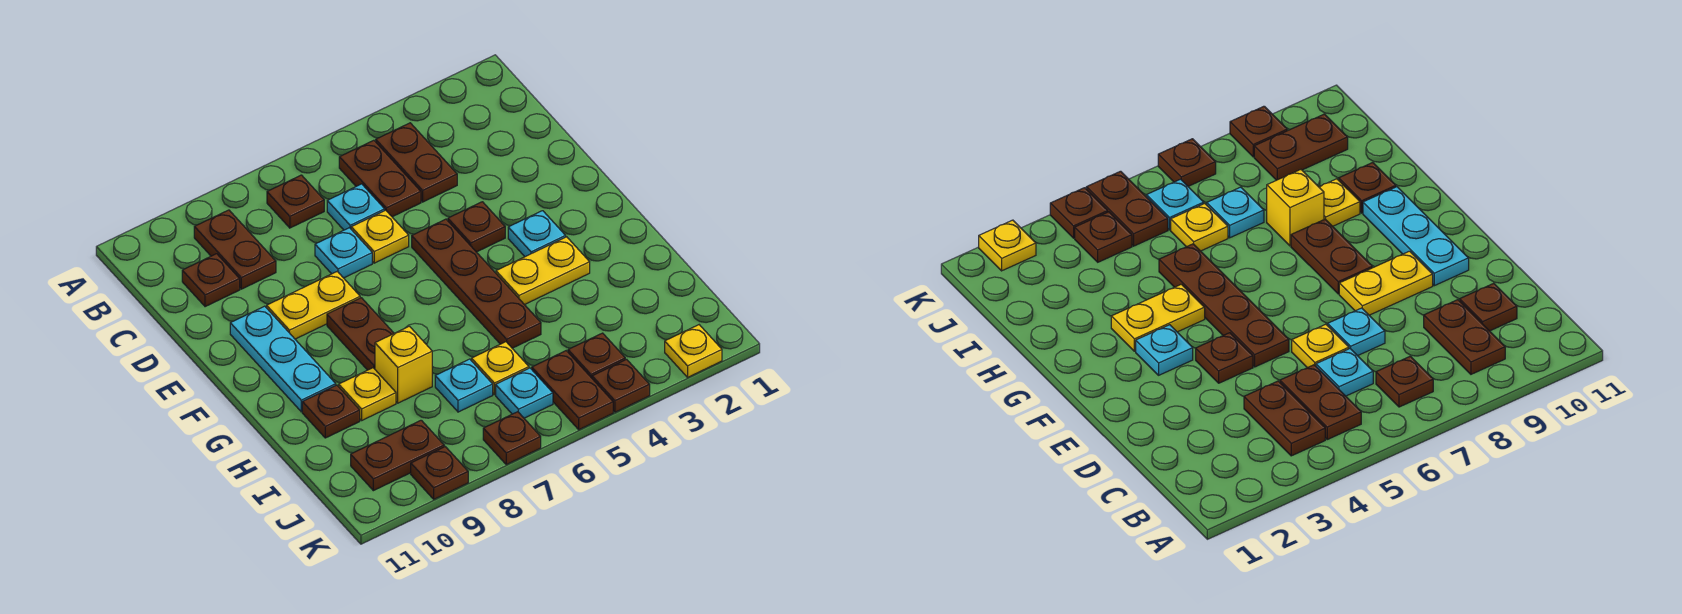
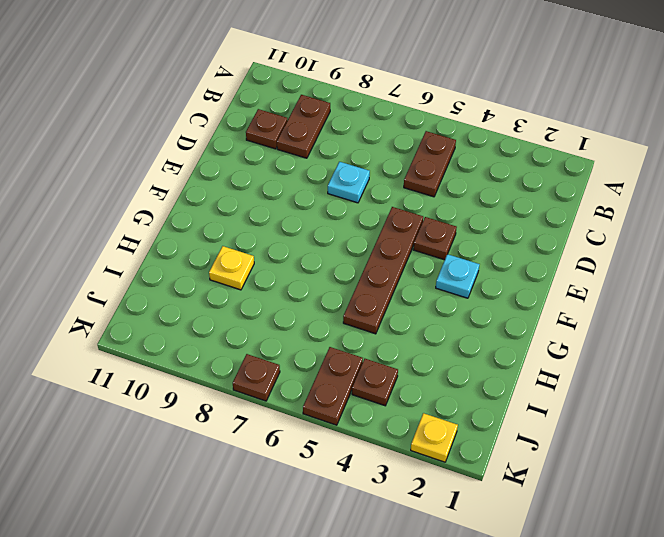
none -> brown 1x2 plate [376,123,457,202]
none -> brown 1x1 plate [267,175,324,228]
none -> cyan 1x1 plate [327,184,385,230]

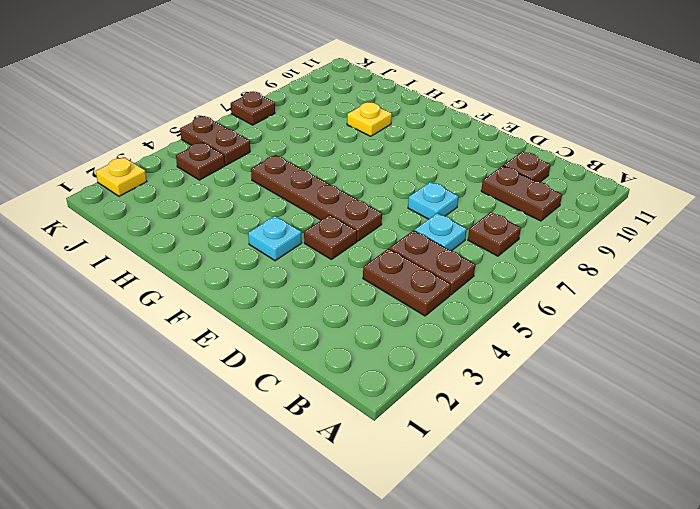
none -> yellow 1x1 plate [351,210,409,263]
none -> yellow 1x2 plate [267,271,360,339]
none -> cyan 1x3 plate [230,306,336,412]

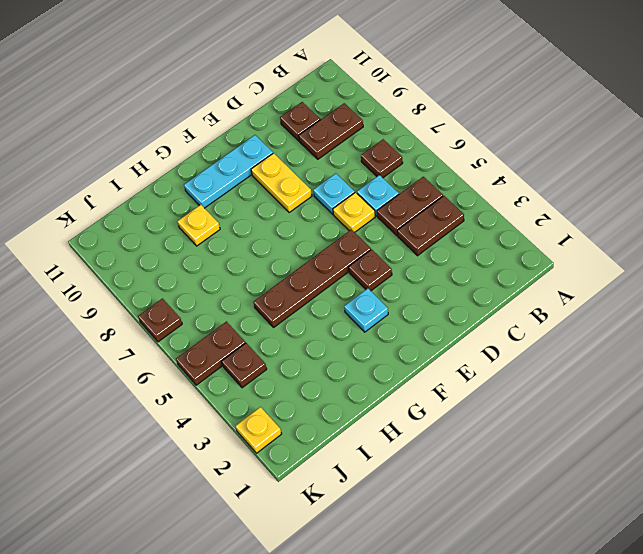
none -> brown 1x2 plate [327,298,394,370]
none -> yellow 1x2 plate [496,237,590,305]
none -> yellow 1x1 brick [375,326,432,403]

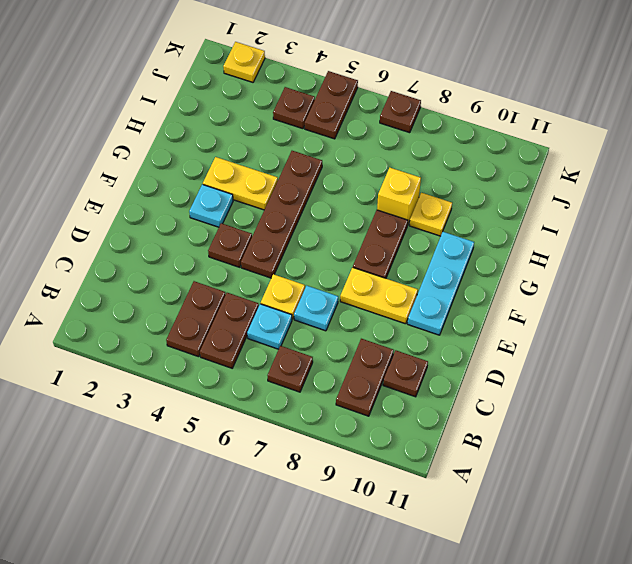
none -> brown 1x1 plate [302,385,360,438]
none -> yellow 1x1 plate [472,342,529,395]
none -> cyan 1x1 plate [435,359,493,412]

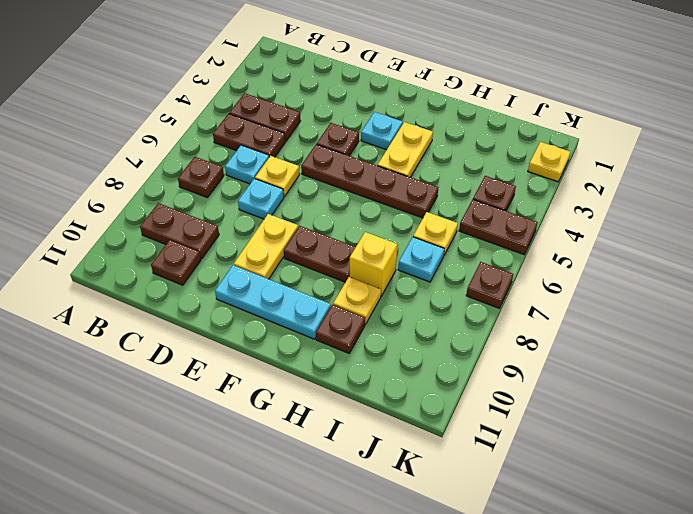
none -> cyan 1x1 plate [496,368,553,418]
none -> brown 1x2 plate [351,420,444,491]
none -> brown 1x1 plate [592,359,650,412]

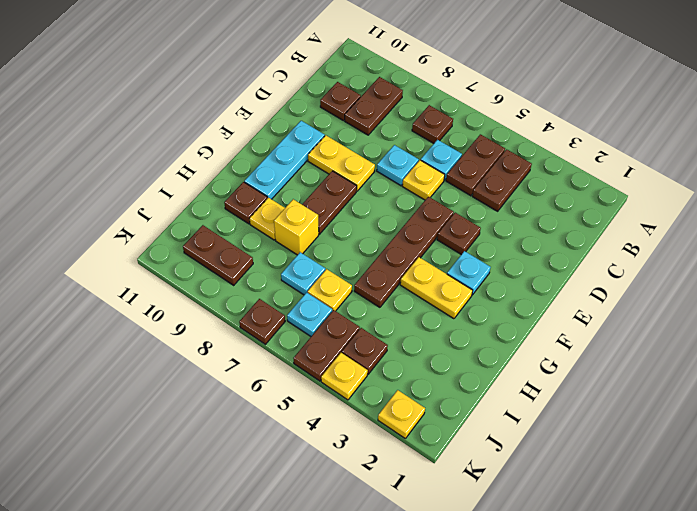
yellow 1x1 plate [321,353,368,400] -> brown 1x1 plate [592,359,650,412]
none -> brown 1x1 plate [411,447,468,499]

